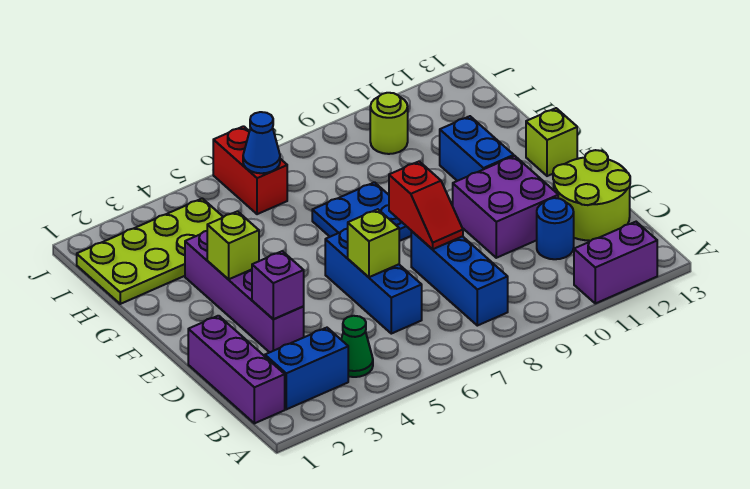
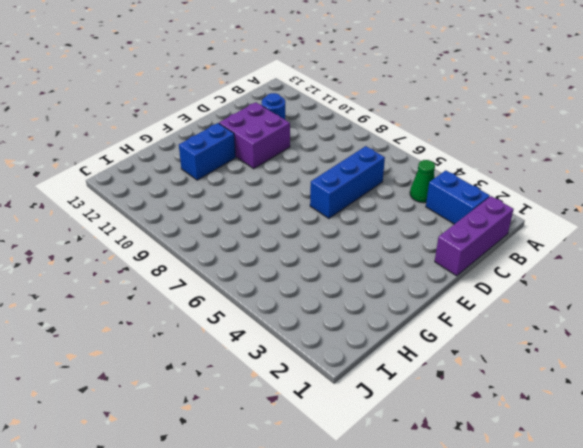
none -> purple 1x2 brick [574,222,657,303]
none -> blue 1x3 brick [411,231,508,326]
none -> lime 2x2 round brick [553,150,630,241]

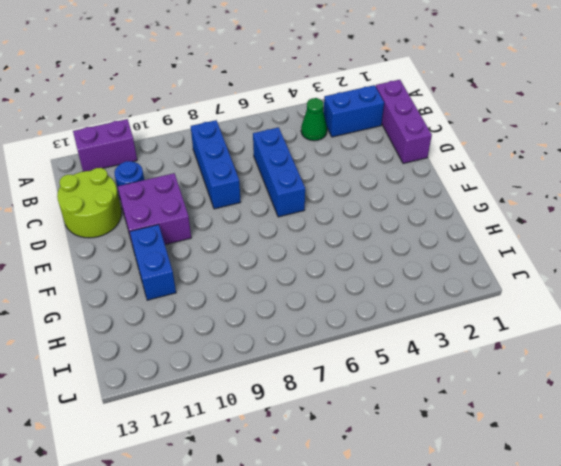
none -> purple 1x4 brick [185,231,304,352]
none -> blue 2x2 plate [312,182,411,241]
none -> lime 1x1 brick [526,108,577,176]

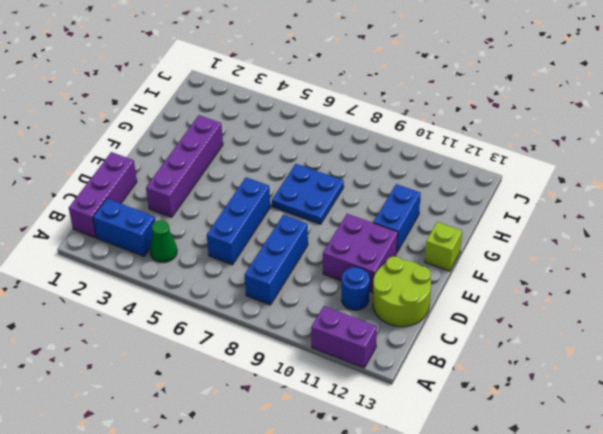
none -> lime 2x4 plate [77,198,223,304]
none -> red 1x2 brick [213,126,287,214]
none -> lime 1x1 round brick [370,93,408,154]

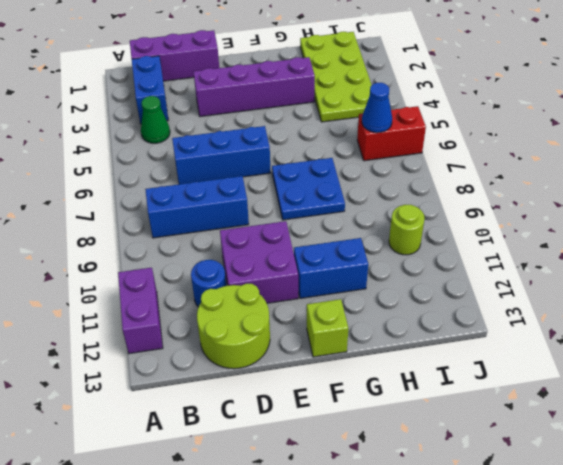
none -> purple 1x1 brick [252,251,304,319]
none -> lime 1x1 brick [348,209,399,277]
none -> red 1x2 slope [389,161,463,249]

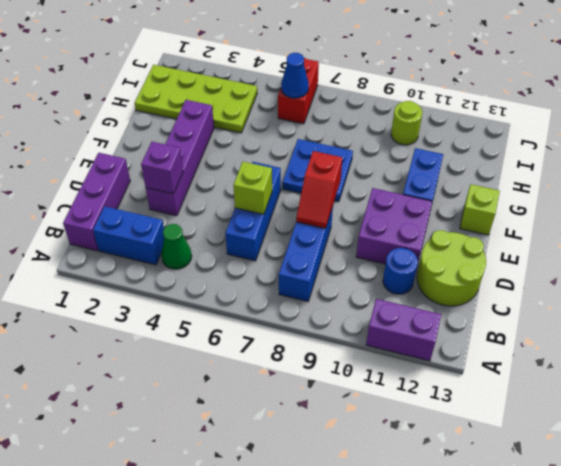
none -> lime 1x1 brick [207,211,259,279]

